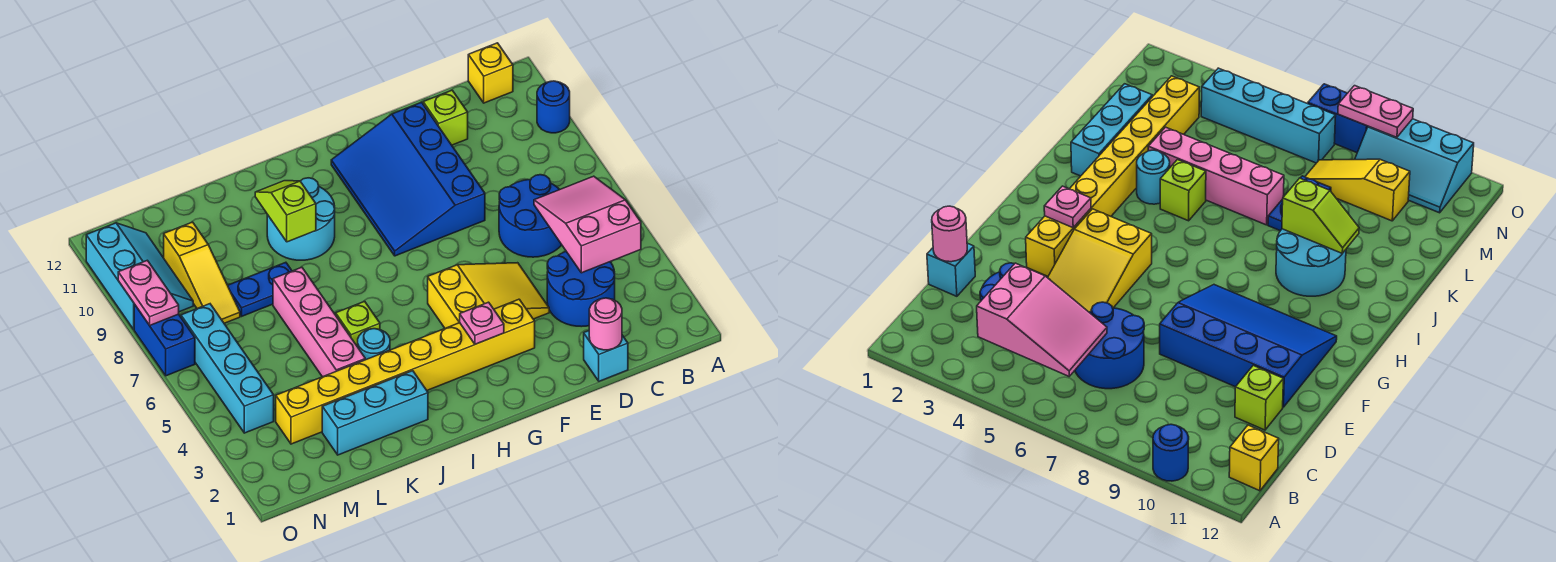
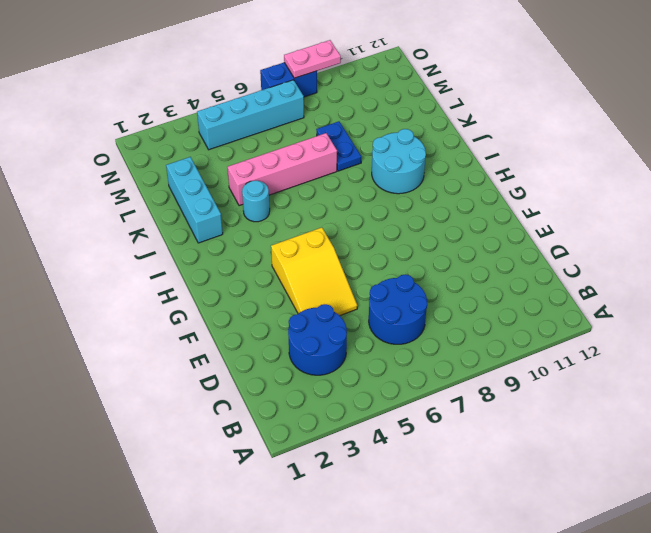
none -> blue 1x1 round brick [537,81,570,133]
none -> yellow 1x1 brick [468,43,513,103]
none -> cyan 1x1 brick [584,331,628,381]

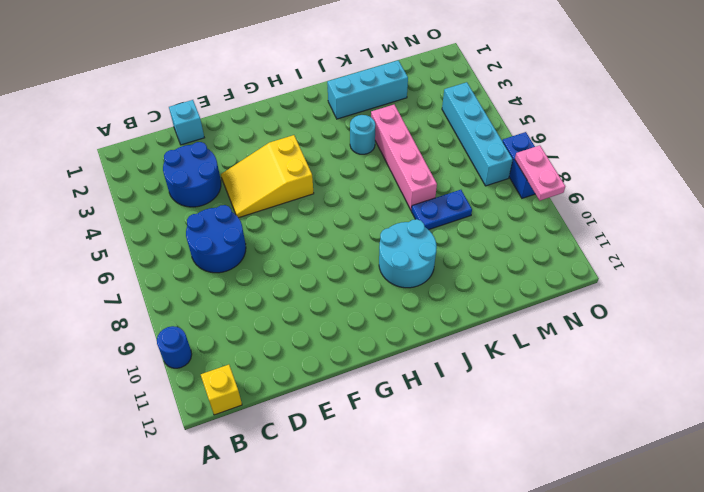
none -> lime 1x1 brick [423,90,468,145]
none -> blue 3x4 slope [331,102,485,256]
none -> yellow 1x8 brick [276,299,535,444]

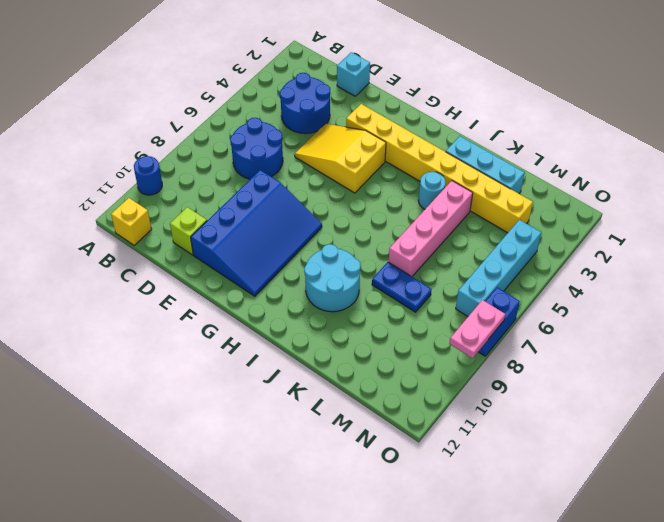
none -> lime 1x1 brick [336,301,380,347]
none -> yellow 1x3 slope [164,222,240,323]
none -> cyan 2x3 slope [86,223,193,329]

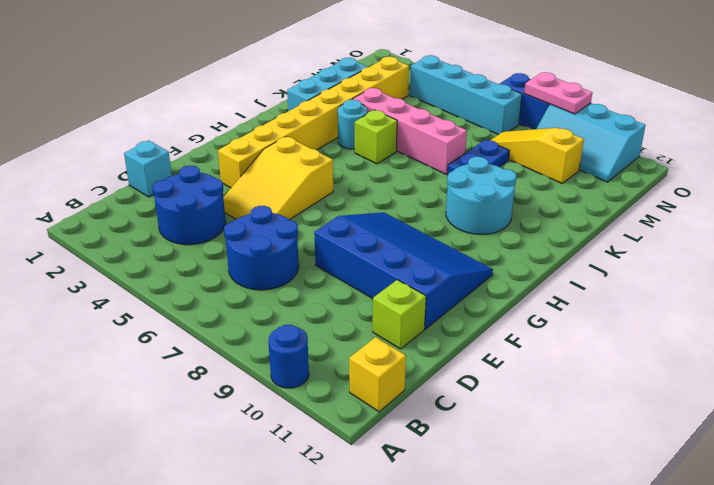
none -> pink 2x3 slope [534,176,641,273]
none -> pink 1x1 round brick [589,298,622,350]
none -> pink 1x1 plate [460,302,504,344]

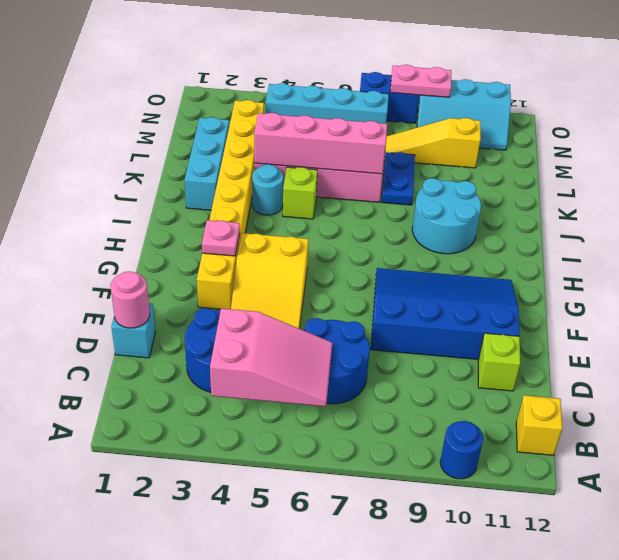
pink 1x4 brick [254,113,387,174] -> none
none -> lime 1x2 slope [255,181,316,242]

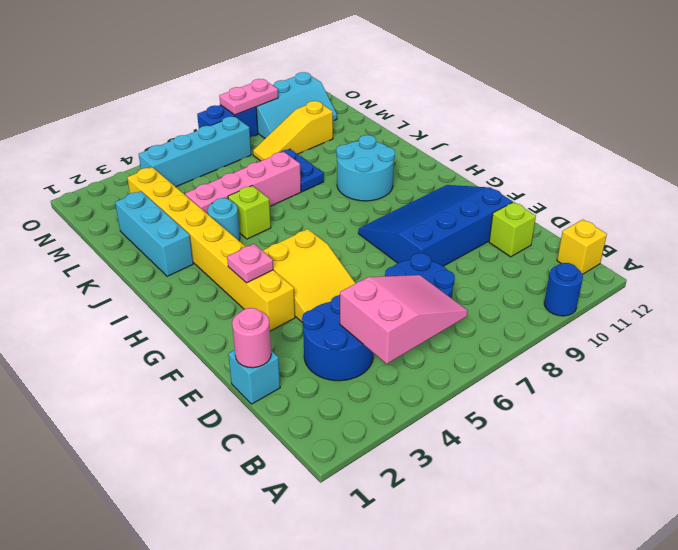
none -> lime 1x2 slope [255,181,316,242]

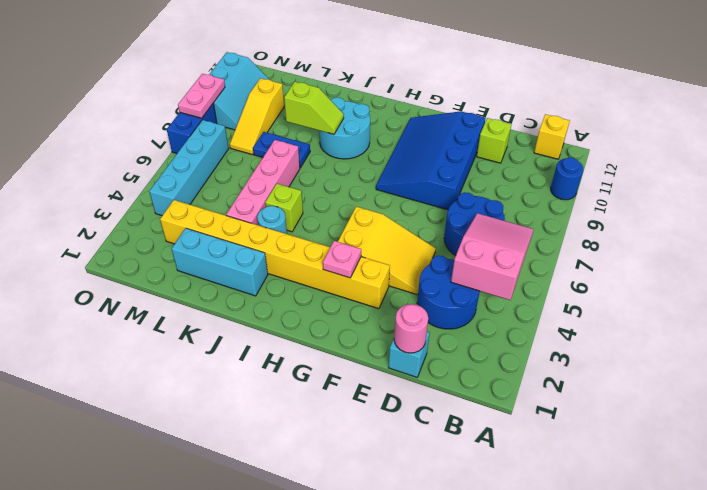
lime 1x2 slope [284,82,344,134] -> lime 1x2 slope turned to [255,181,316,242]

